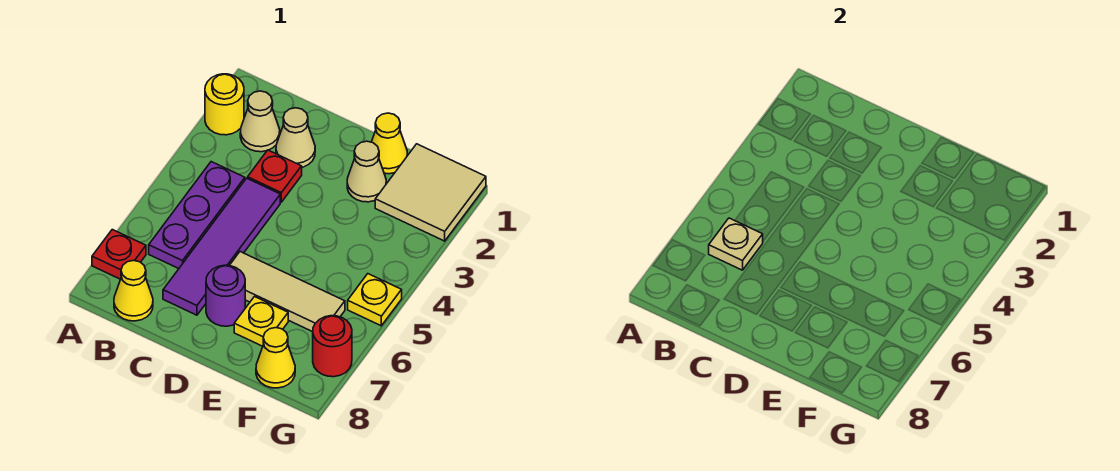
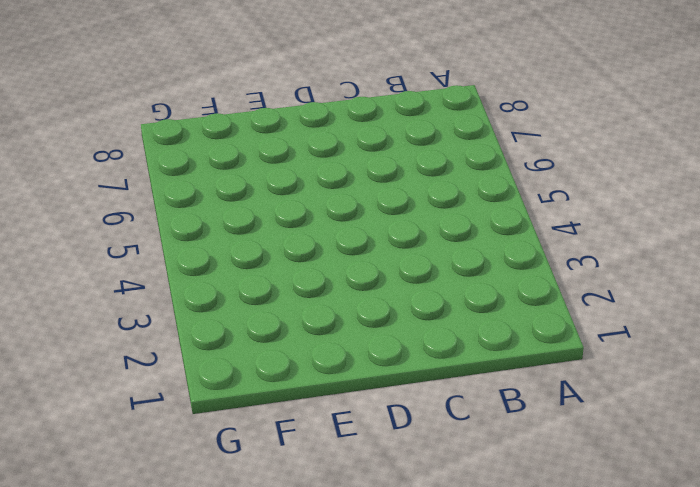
none -> yellow 1x1 round brick [205,74,244,135]
none -> red 1x1 plate [92,230,146,279]
none -> tan 1x1 cone [240,91,280,152]

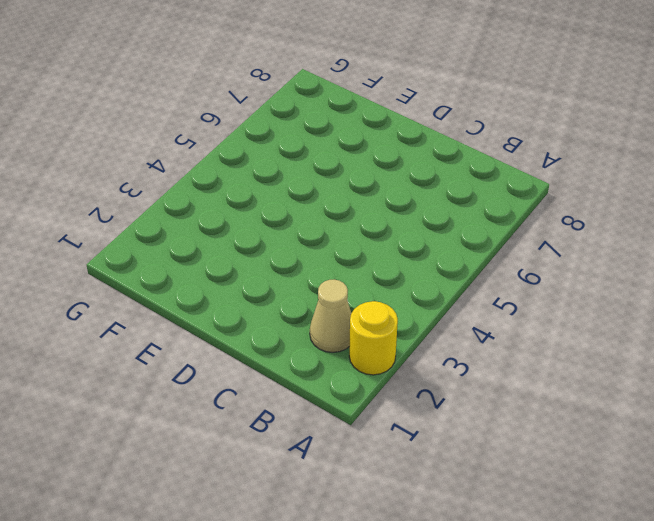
none -> red 1x1 plate [92,230,146,279]
none -> purple 1x3 plate [149,162,245,269]
none -> yellow 1x1 cone [114,261,153,321]

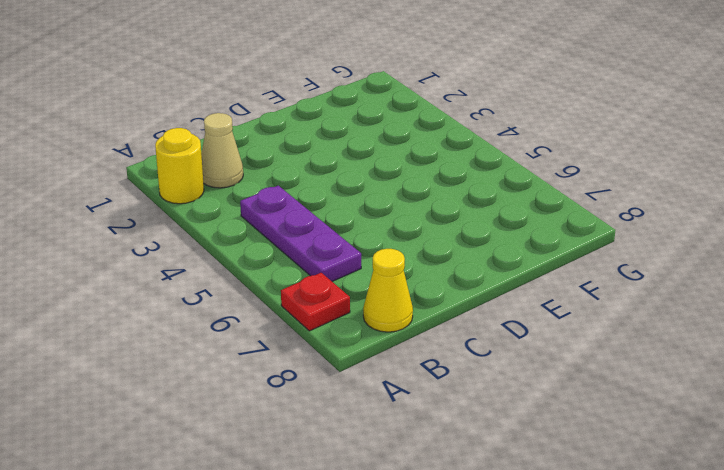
none -> tan 1x1 cone [276,108,315,167]
none -> red 1x1 plate [248,150,302,202]
none -> purple 1x4 tile [163,178,280,315]

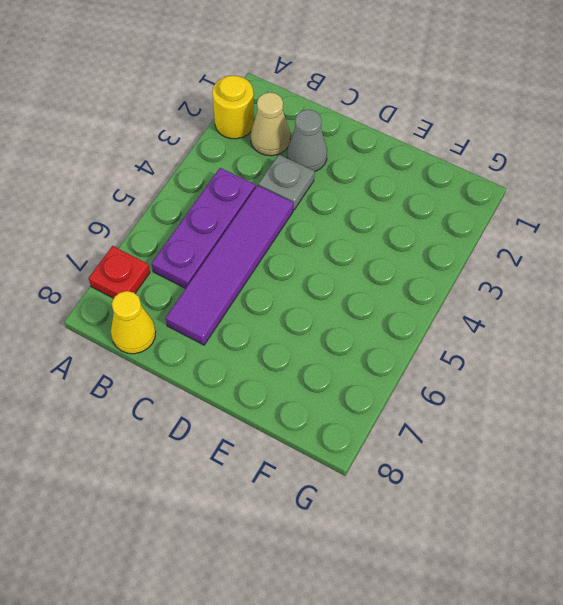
grey 1x1 cone [287,110,327,172] -> tan 1x1 cone [276,108,315,167]
grey 1x1 plate [258,155,314,210] -> red 1x1 plate [248,150,302,202]
none -> tan 1x3 tile [229,252,345,332]
none -> purple 1x1 round brick [206,265,245,326]
none -> yellow 1x1 cone [372,113,407,174]

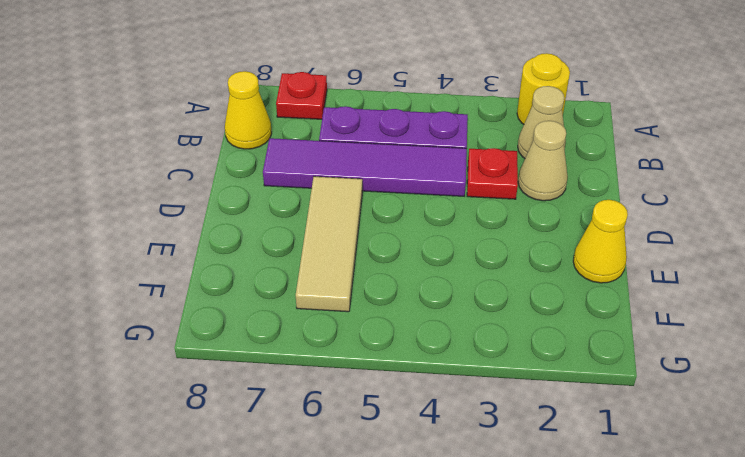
none -> purple 1x1 round brick [206,265,245,326]
none -> tan 1x1 cone [347,141,386,202]
none -> yellow 1x1 plate [234,297,288,346]

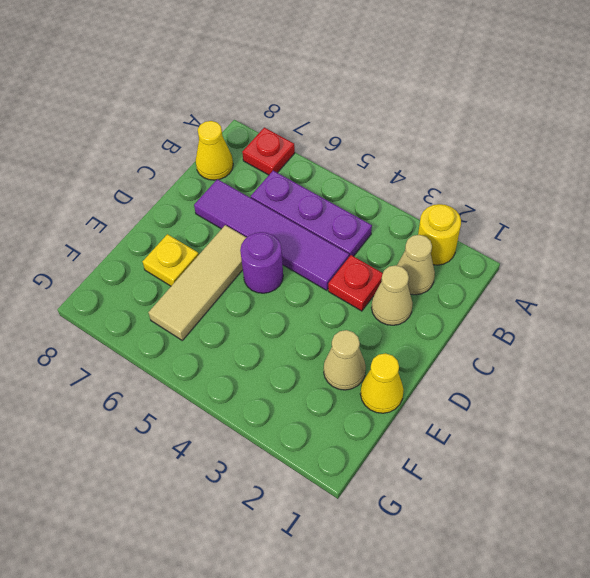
purple 1x1 round brick [240,232,283,293] -> purple 1x1 round brick moved to [206,265,245,326]
none -> tan 2x2 tile [375,144,486,241]
none -> yellow 1x1 cone [256,328,295,388]
none -> yellow 1x1 plate [348,274,402,326]

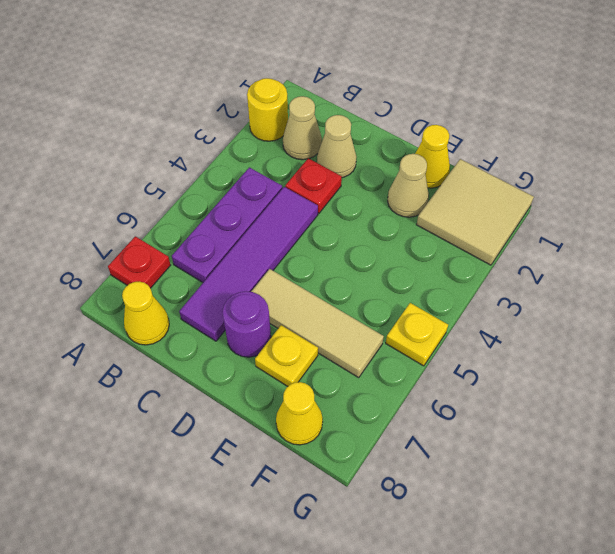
none -> red 1x1 round brick [313,316,352,377]
none -> tan 1x1 plate [709,218,763,270]

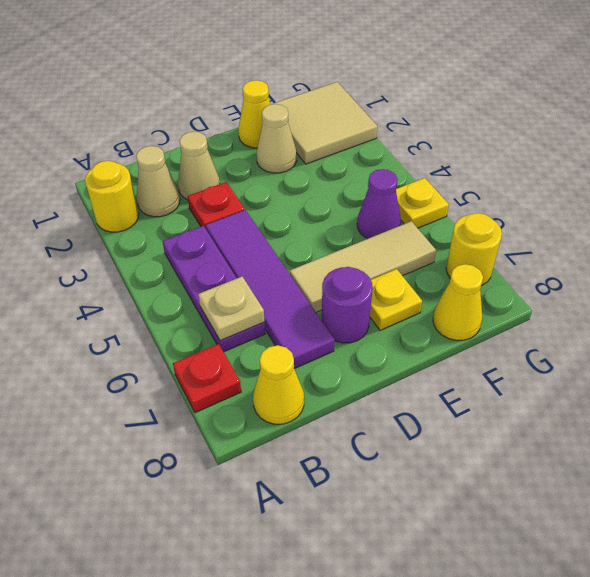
purple 1x1 cone [357,169,401,239] -> none
yellow 1x1 round brick [446,213,502,286] -> red 1x1 round brick [313,316,352,377]

